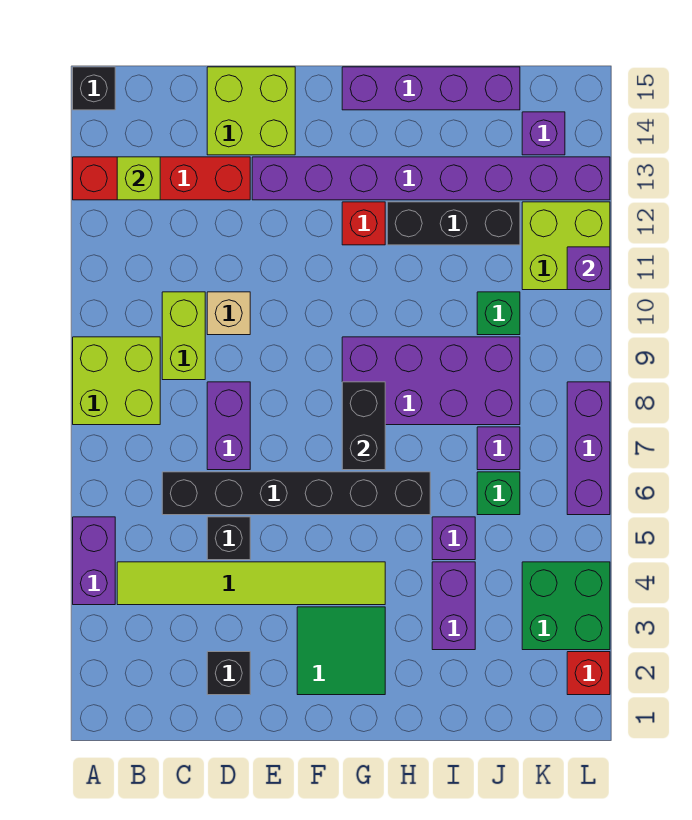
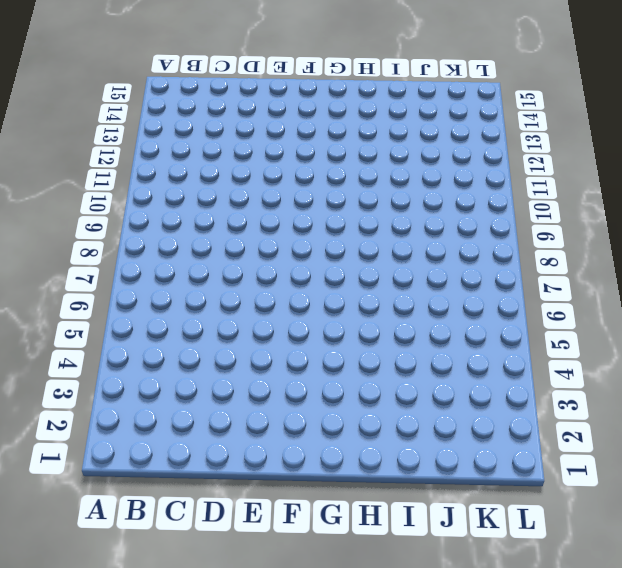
none -> purple 1x2 brick [73,517,115,605]
none -> lime 2x2 brick [73,337,160,425]
none -> red 1x4 brick [73,157,250,200]
none -> black 1x1 brick [73,67,115,110]

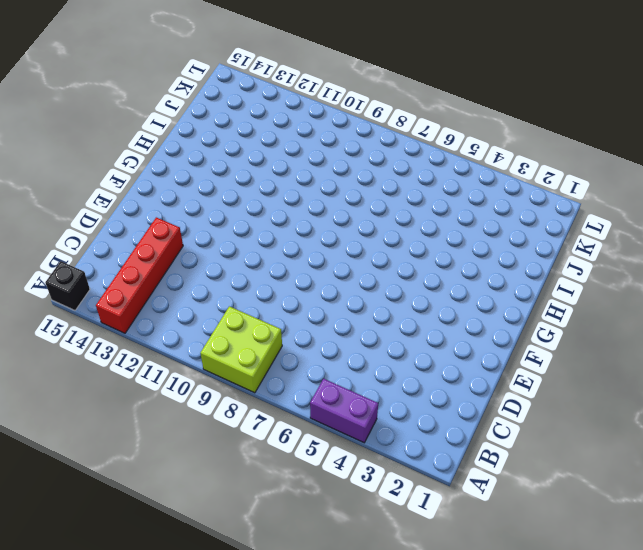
none -> lime 1x6 tile [117,562,385,605]
none -> black 1x6 brick [162,472,430,515]
none -> lime 1x2 brick [162,292,205,380]
none -> black 1x1 brick [207,652,250,695]

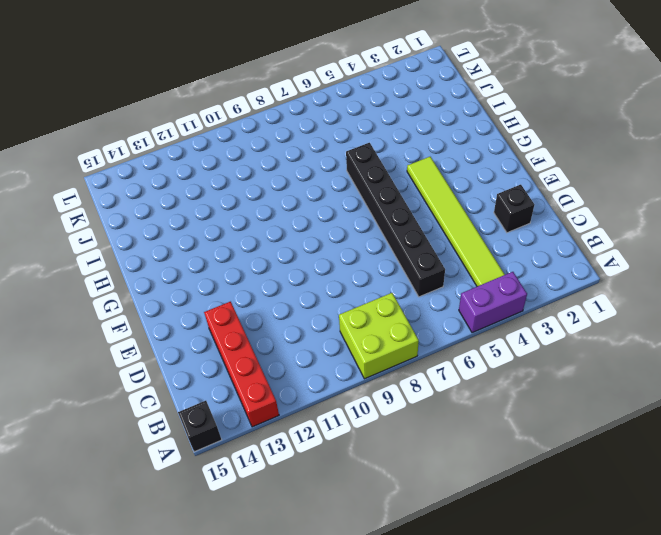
none -> lime 1x2 brick [162,292,205,380]
none -> black 1x1 brick [207,517,250,560]
none -> purple 1x2 brick [207,382,250,470]
none -> tan 1x1 brick [207,292,250,335]

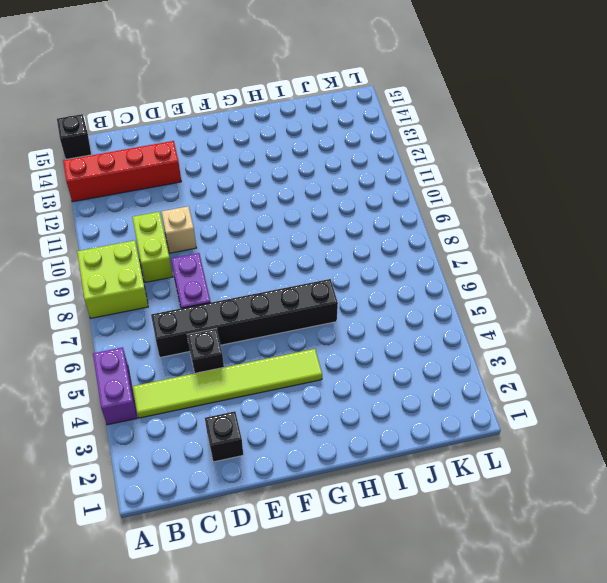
none -> lime 2x2 brick [207,67,295,155]
none -> purple 1x8 brick [252,157,610,200]
none -> green 2x2 tile [297,607,385,695]
none -> purple 2x4 brick [342,337,520,425]

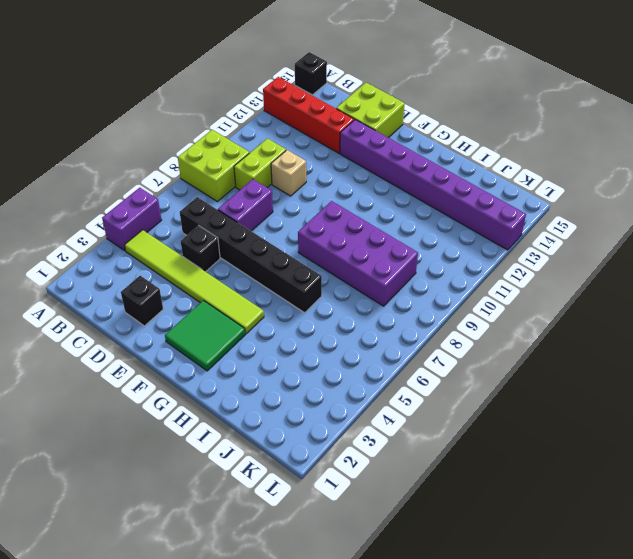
none -> red 1x1 brick [342,202,385,245]
none -> purple 1x4 brick [342,67,520,110]
none -> black 1x3 brick [387,202,520,245]
none -> purple 1x2 brick [432,562,475,650]

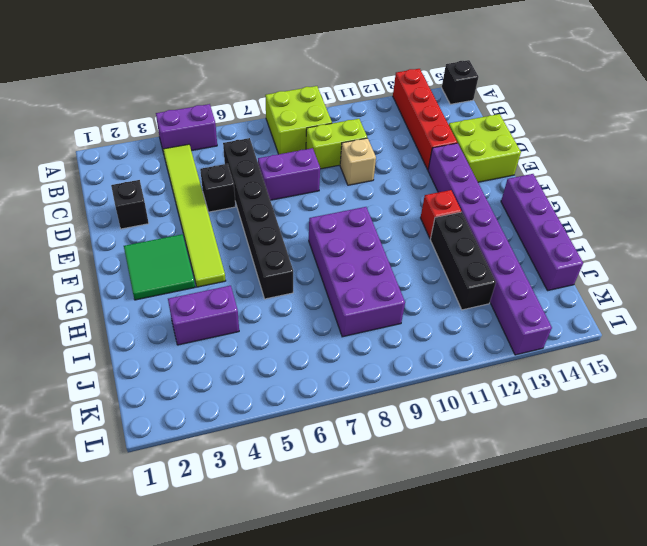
none -> purple 1x1 brick [432,517,475,560]
none -> green 1x1 brick [477,472,520,515]
none -> purple 1x1 brick [477,427,520,470]
none -> green 1x1 brick [477,292,520,335]

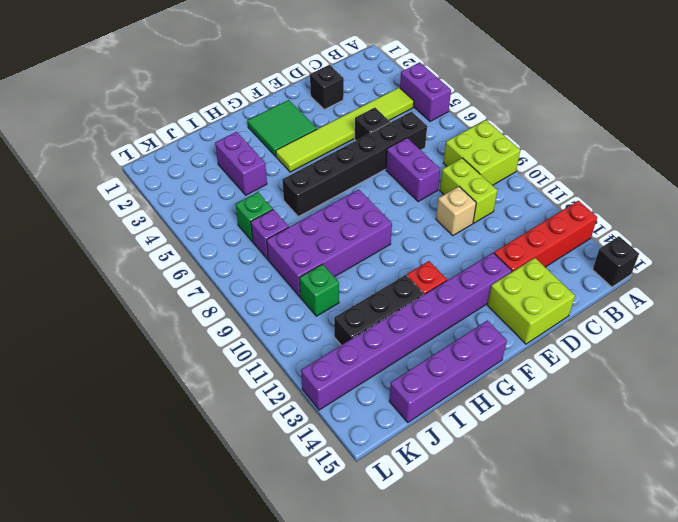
none -> purple 1x1 brick [432,517,475,560]
none -> green 2x2 brick [522,562,610,650]
none -> lime 2x2 brick [522,202,610,290]
none -> purple 1x1 brick [522,112,565,155]

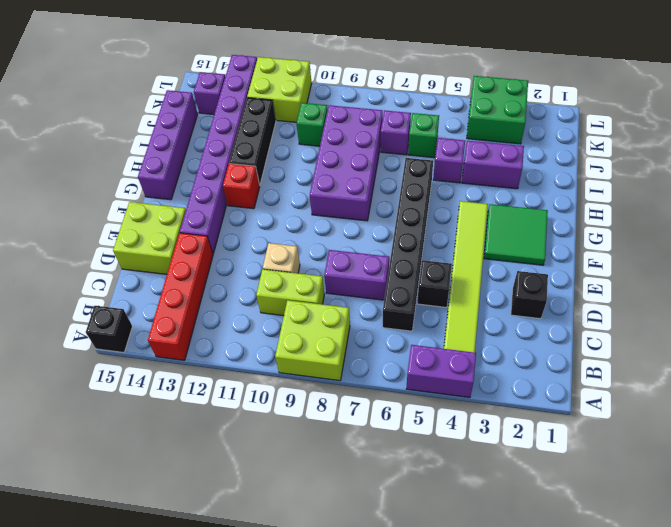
none -> red 1x1 brick [567,652,610,695]
none -> purple 1x3 brick [567,382,610,515]
none -> lime 1x1 brick [117,157,160,200]
none -> black 1x2 brick [342,382,385,470]

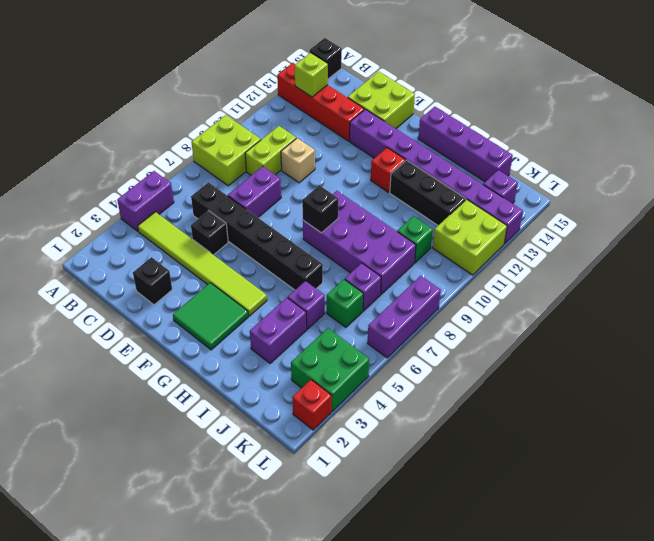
black 1x1 brick [302,185,338,233] -> black 1x2 brick [342,382,385,470]
none -> purple 1x1 brick [567,247,610,290]

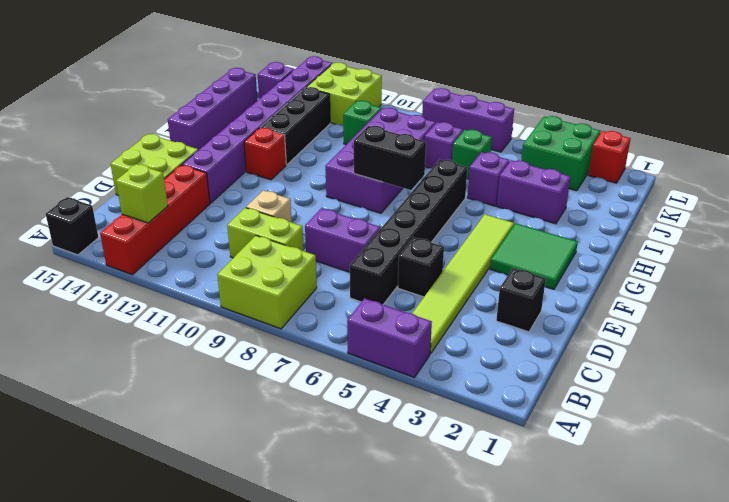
none -> purple 1x1 brick [567,247,610,290]

